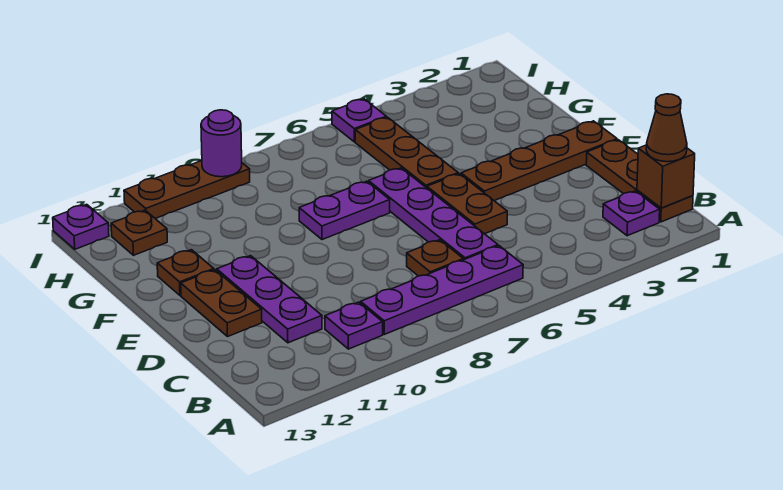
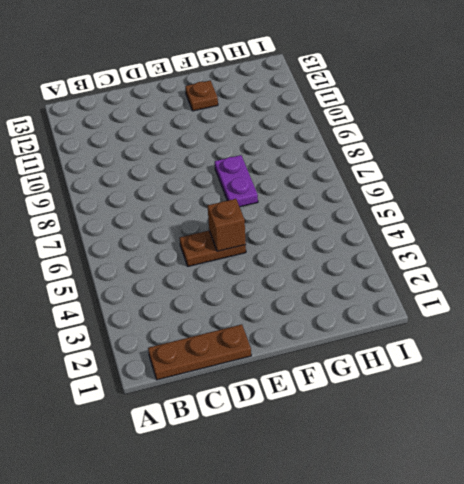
brown 1x1 brick [208,199,246,251] -> brown 1x1 brick moved to [637,145,695,208]
none -> purple 1x1 plate [603,191,660,236]
none -> purple 1x4 plate [361,246,523,334]
none -> purple 1x1 plate [325,302,383,349]

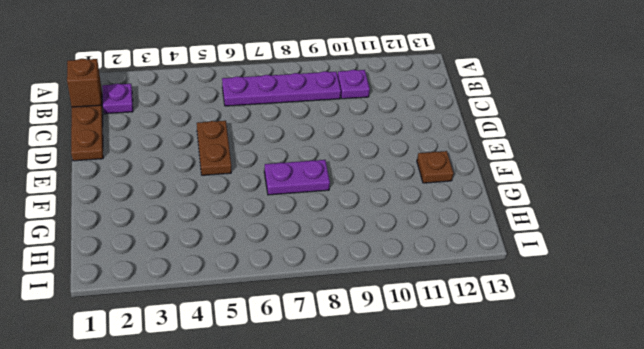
none -> purple 1x4 plate [369,168,498,260]
none -> brown 1x1 plate [407,240,463,276]
none -> purple 1x3 plate [217,256,322,343]

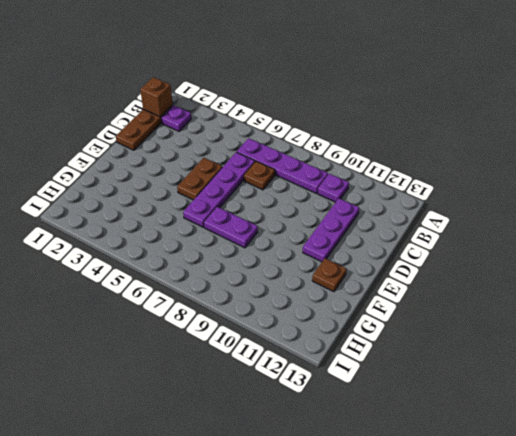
none -> brown 1x2 plate [181,270,262,337]
none -> brown 1x4 plate [461,121,617,201]
none -> brown 1x3 plate [355,117,458,188]

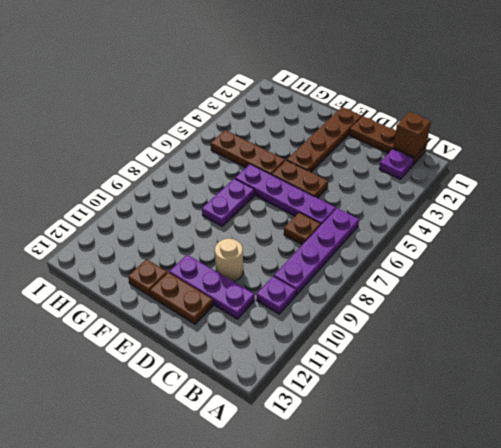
tan 1x1 round brick [215,238,243,282] -> none
none -> brown 1x1 plate [111,210,167,255]
none -> purple 1x1 plate [332,99,386,142]
none -> brown 1x3 plate [124,161,250,218]

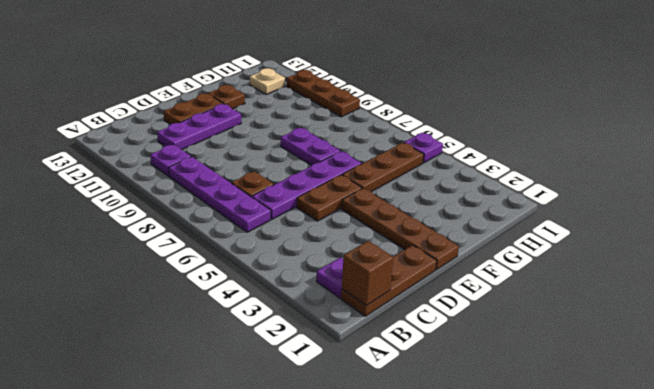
tan 1x1 plate [250,68,285,94] -> brown 1x1 plate [111,210,167,255]
none -> purple 1x1 plate [53,204,109,249]
none -> purple 1x1 round brick [201,110,242,177]
none -> brown 1x1 cone [646,94,687,162]

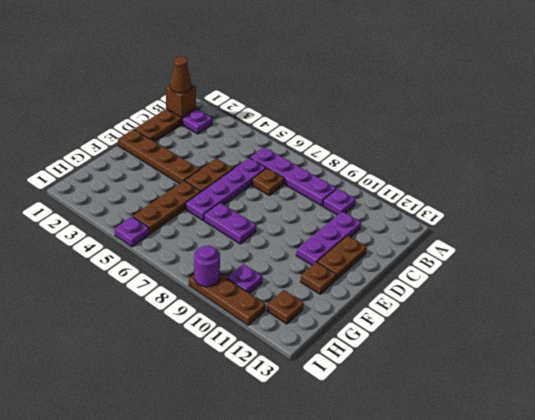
purple 1x1 plate [227,264,262,293] -> purple 1x1 plate moved to [53,204,109,249]

